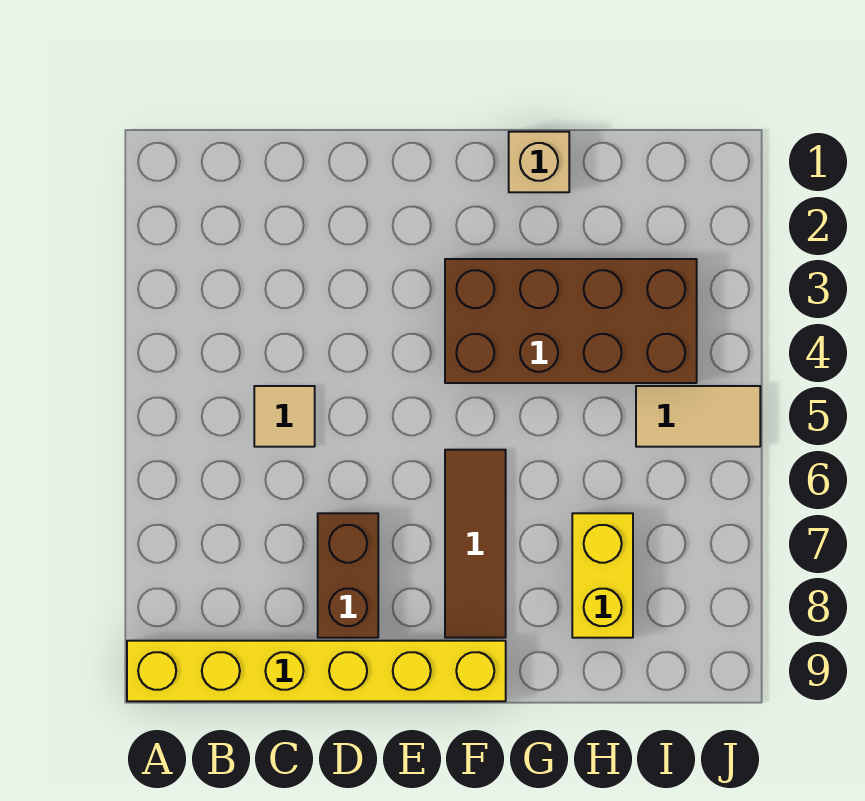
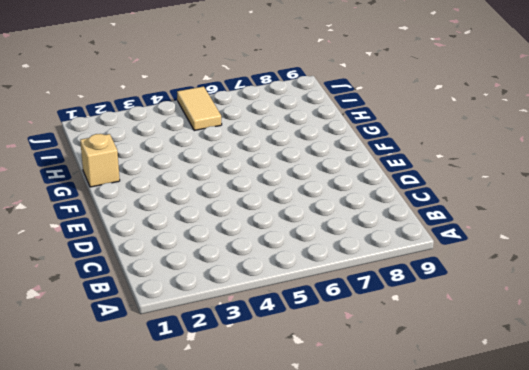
none -> yellow 1x6 brick [127,641,506,701]
none -> tan 1x1 tile [254,386,315,447]

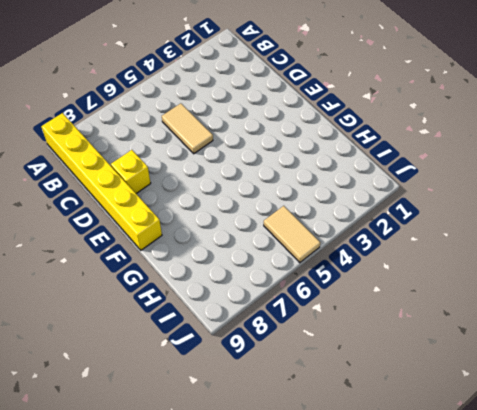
tan 1x2 tile [162,103,213,154] -> tan 1x1 tile [254,386,315,447]
yellow 1x1 brick [111,150,151,193] -> brown 1x2 brick [318,513,378,638]
none -> brown 2x4 brick [445,259,697,383]
none -> brown 1x3 tile [445,450,506,638]

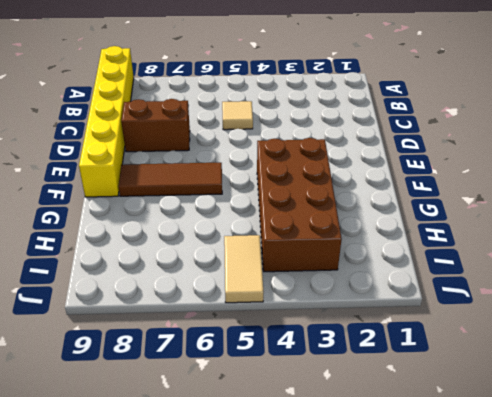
none -> tan 1x1 brick [509,132,569,192]
none -> yellow 1x2 brick [572,513,633,638]

